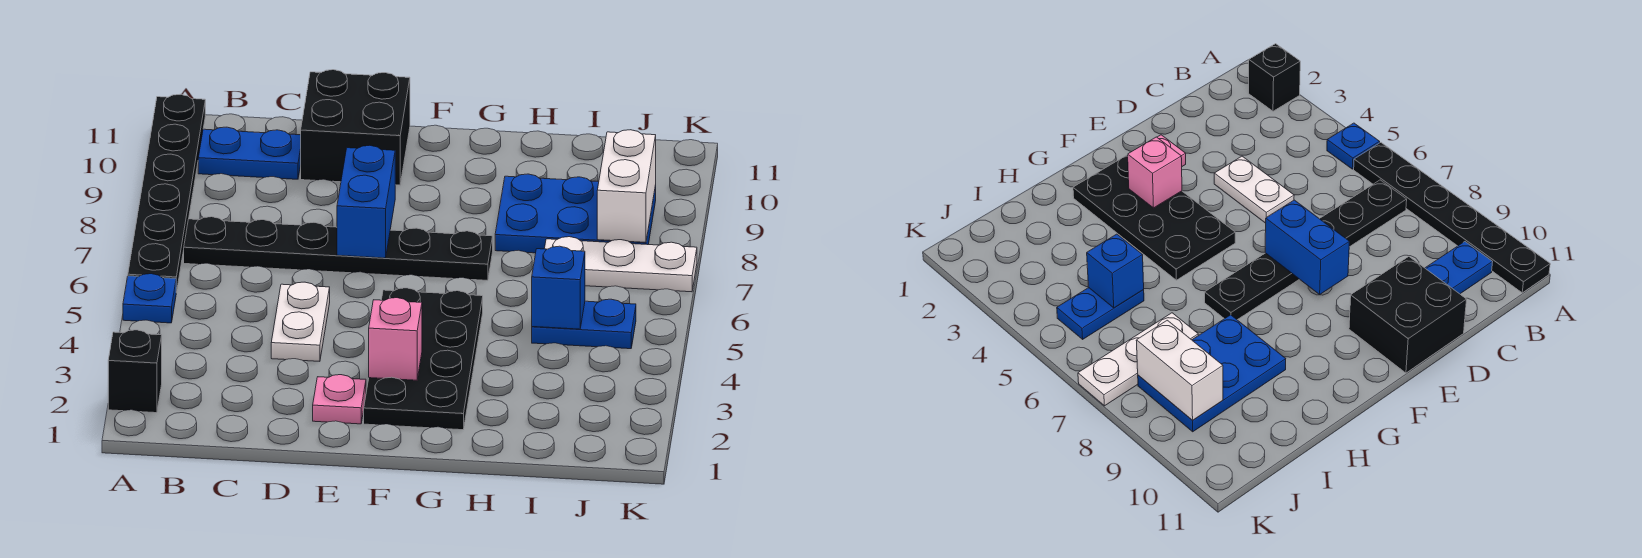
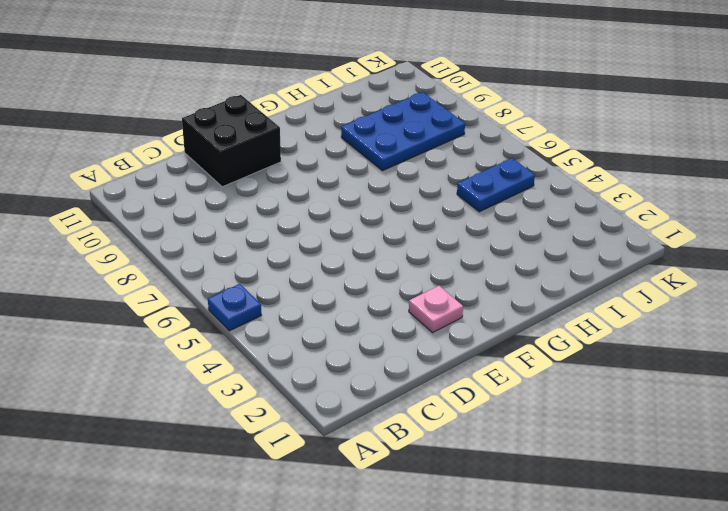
none -> black 1x1 brick [108,330,162,413]
none -> black 1x6 plate [128,94,205,293]
none -> black 1x6 plate [184,217,493,280]

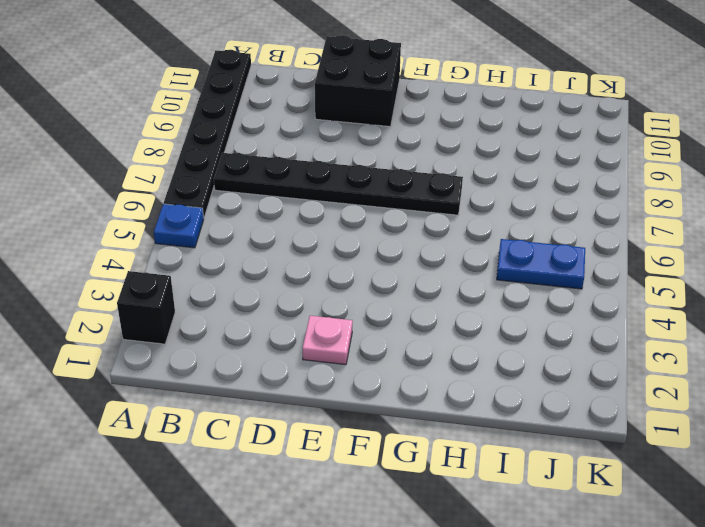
none -> blue 1x2 plate [198,127,301,179]
none -> white 1x2 plate [271,282,330,361]
none -> black 2x4 plate [364,288,483,430]

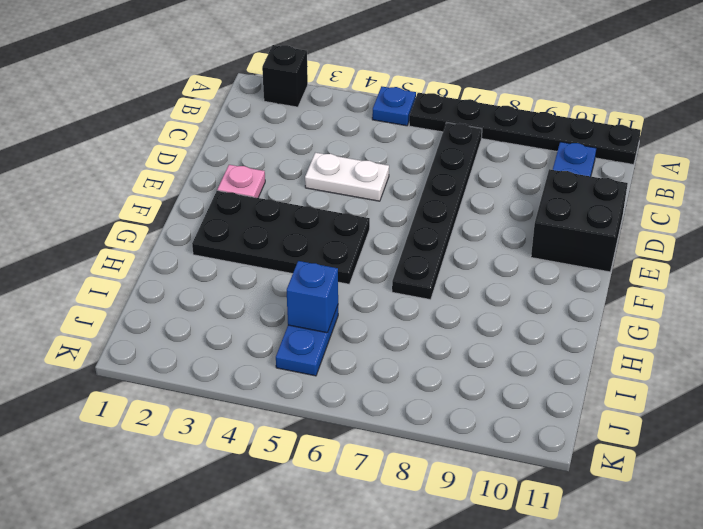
none -> blue 2x3 plate [495,174,656,253]
none -> white 1x3 plate [545,237,697,292]
none -> blue 1x2 brick [337,145,395,258]

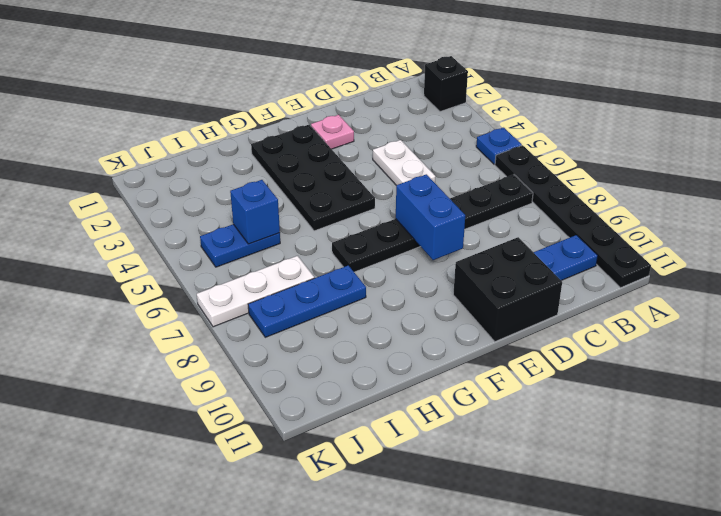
blue 1x3 plate [248,265,366,337] -> blue 2x3 plate [495,174,656,253]
none -> pink 1x1 brick [369,298,422,380]
none -> white 1x2 brick [597,130,656,242]

